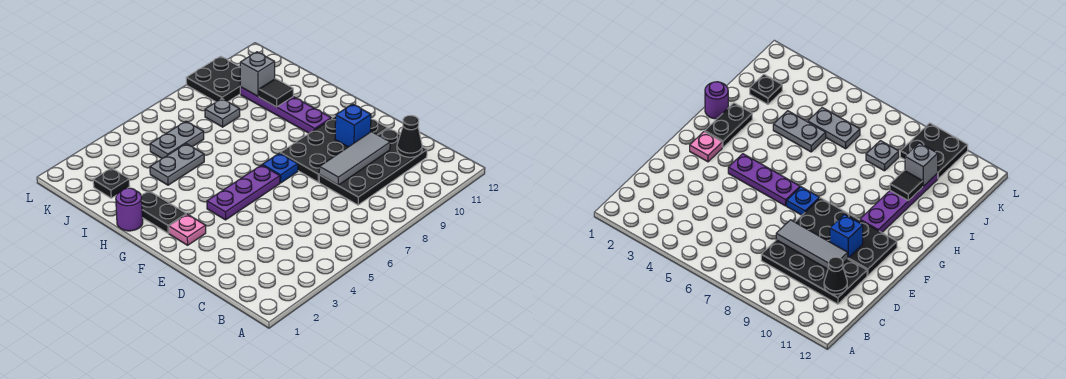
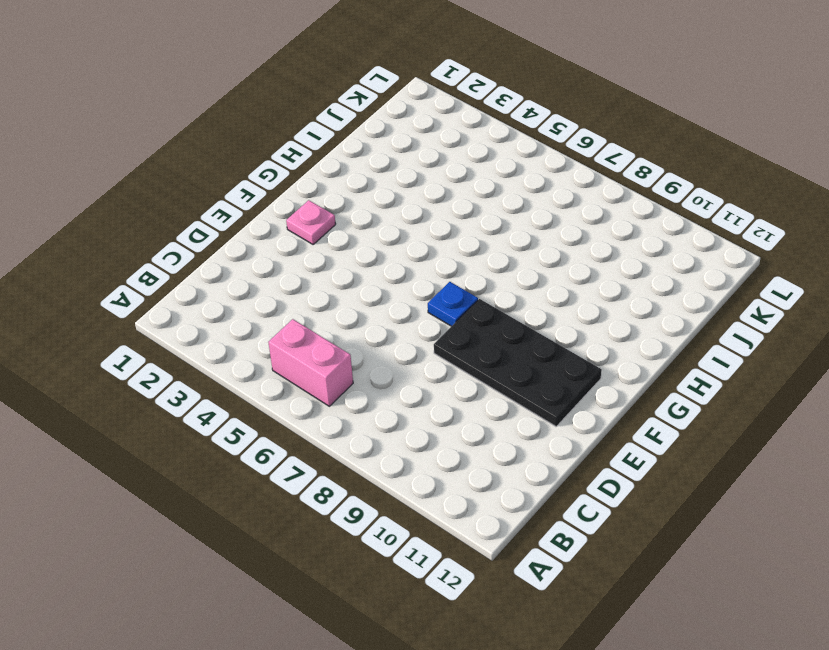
pink 1x2 brick [268,319,353,406] -> none
none -> black 2x4 plate [319,128,427,205]
none -> purple 1x3 plate [207,165,280,220]
none -> black 1x2 plate [141,191,186,233]

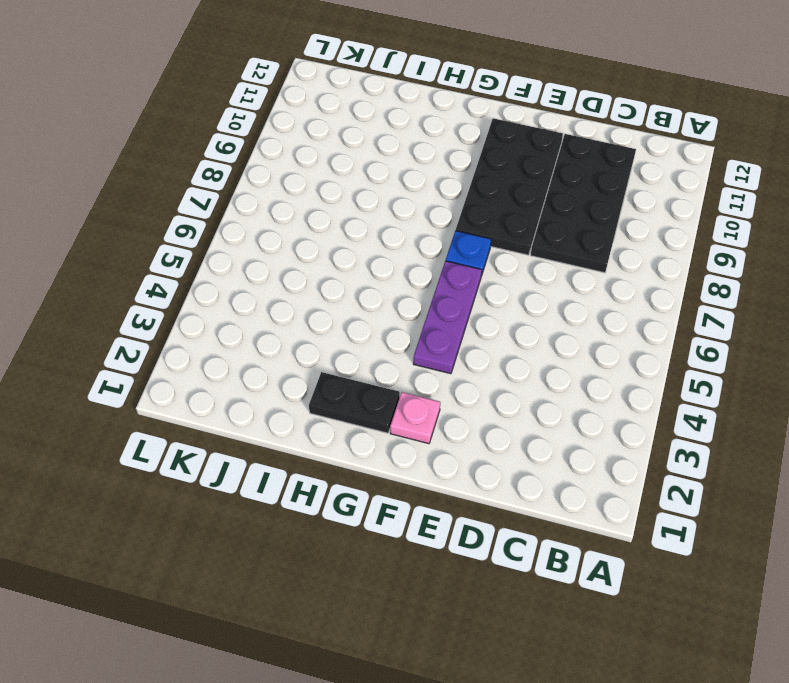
none -> purple 1x4 plate [240,87,331,133]
none -> purple 1x1 round brick [116,188,143,231]
none -> grey 1x2 plate [150,144,204,185]

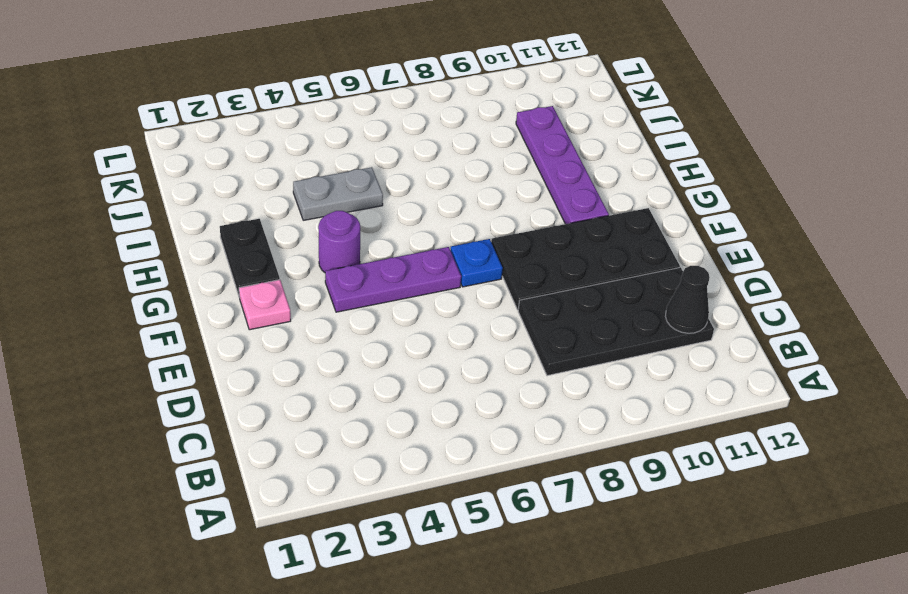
purple 1x1 round brick [318,211,360,272] -> purple 1x1 round brick moved to [116,188,143,231]
none -> black 1x1 plate [93,168,130,198]
none -> grey 1x2 plate [150,121,204,158]
none -> grey 1x1 plate [205,99,240,127]

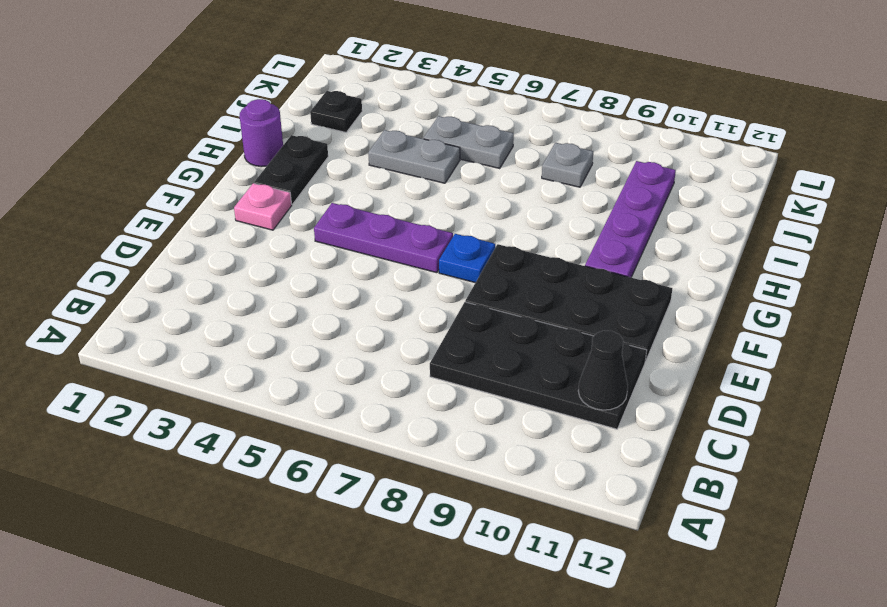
none -> black 2x2 plate [186,56,240,102]
none -> grey 1x3 tile [319,132,390,185]
none -> blue 1x1 brick [335,104,371,147]

